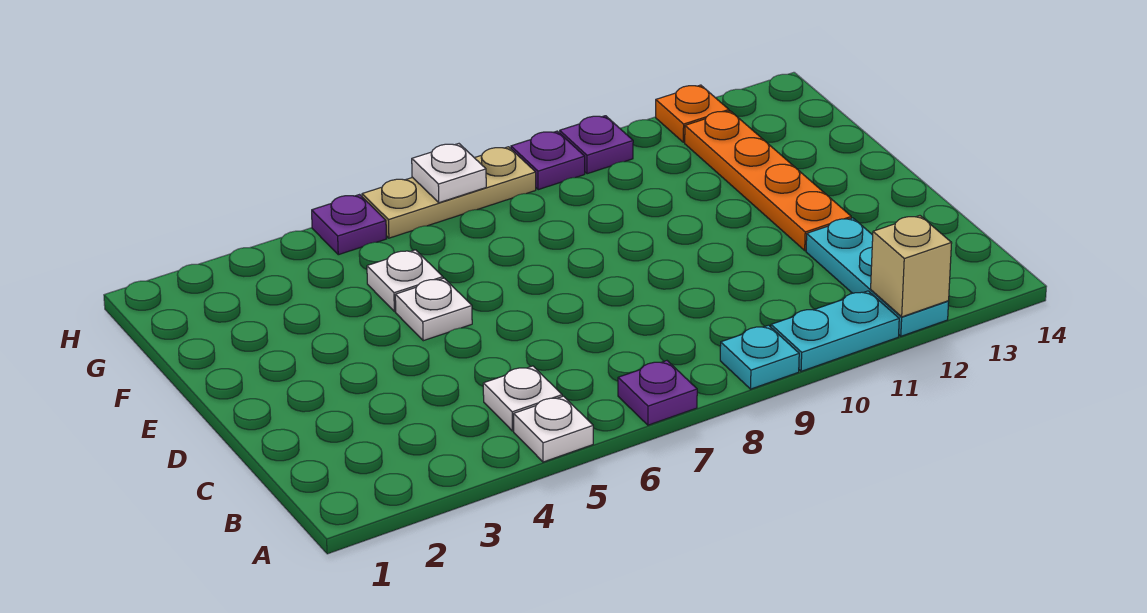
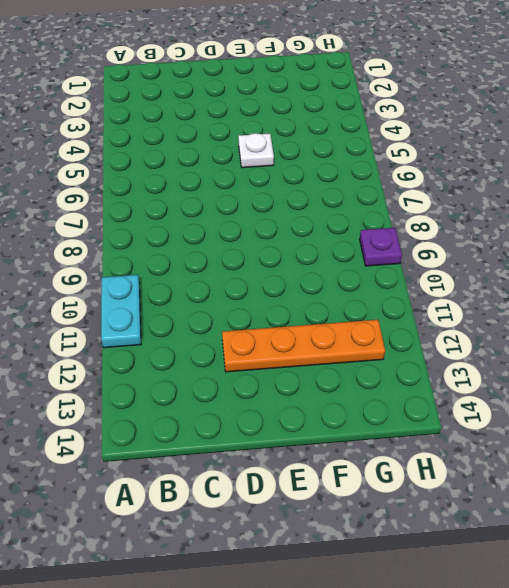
none -> white 1x1 plate [514,396,593,462]
none -> purple 1x1 plate [618,361,697,425]
none -> cyan 1x1 plate [720,325,799,389]

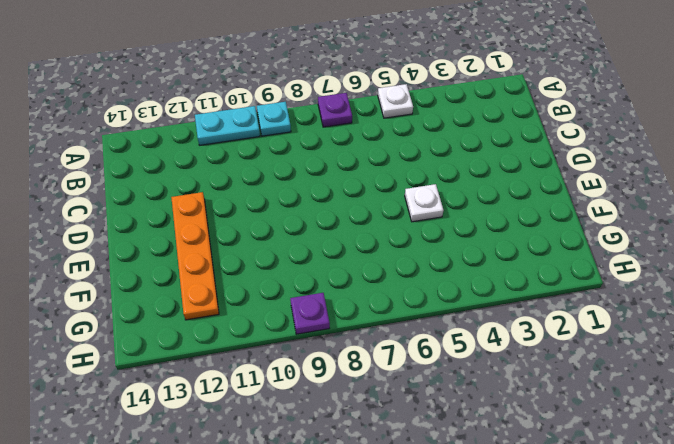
none -> cyan 1x3 plate [806,218,949,336]
none -> white 1x1 plate [483,366,562,431]
none -> white 1x1 plate [367,250,443,312]

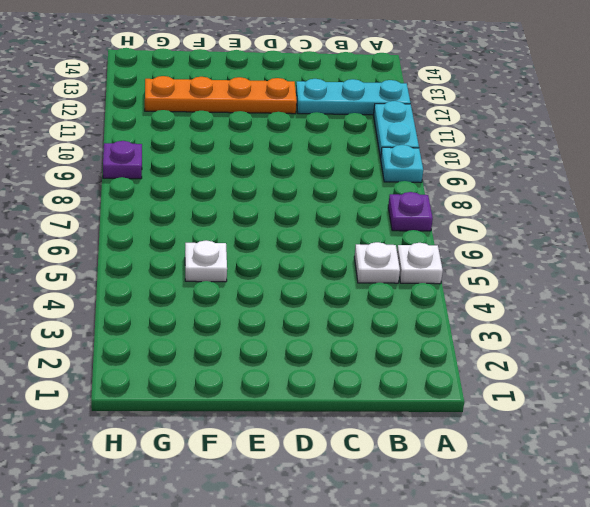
none -> white 1x1 plate [395,278,472,341]
none -> purple 1x1 plate [312,195,387,255]
none -> tan 1x3 plate [362,147,536,238]

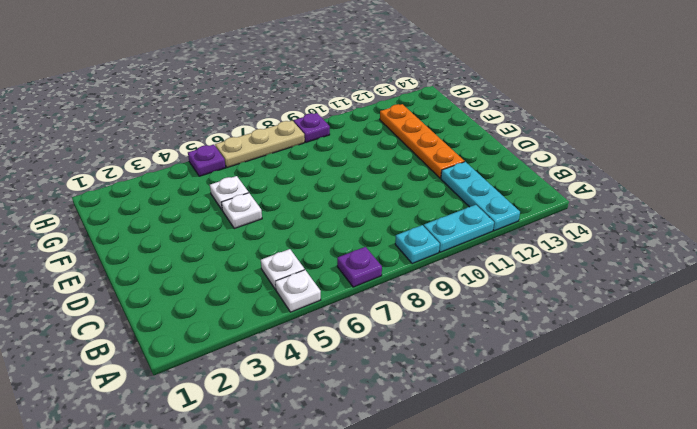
none -> purple 1x1 plate [560,116,633,174]
none -> orange 1x1 plate [656,85,729,142]
none -> tan 1x1 brick [871,216,952,317]

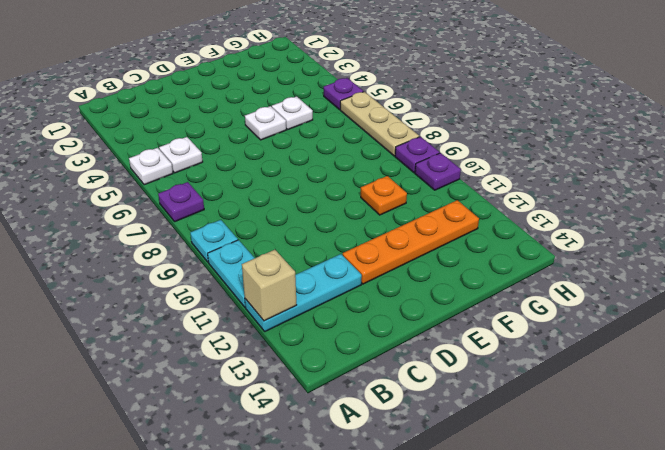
orange 1x1 plate [361,176,407,215] -> orange 1x1 plate moved to [656,85,729,142]
none -> white 1x1 plate [412,144,486,203]

